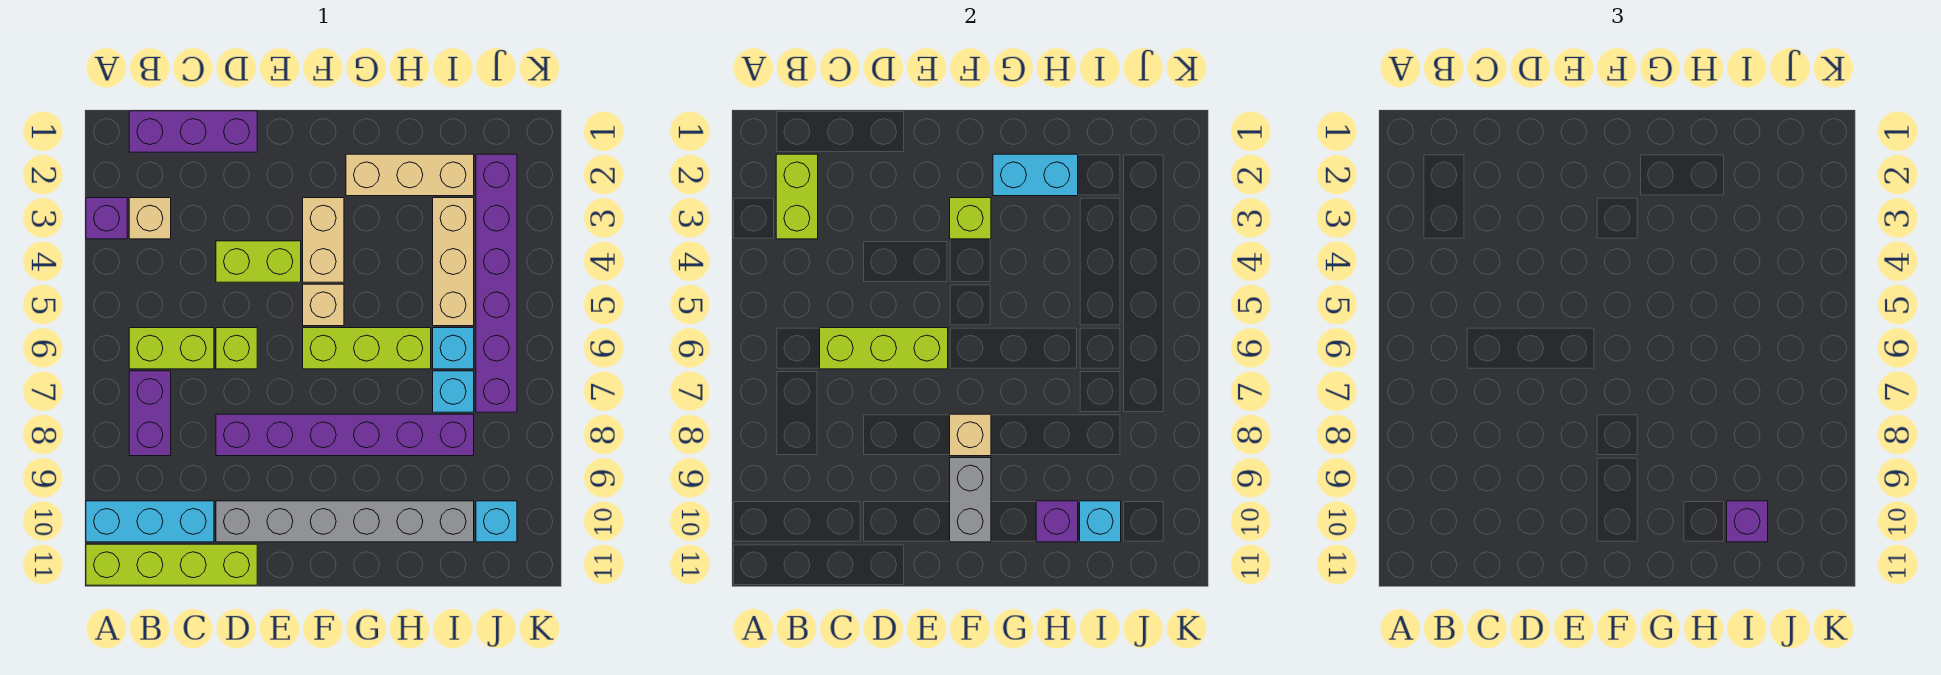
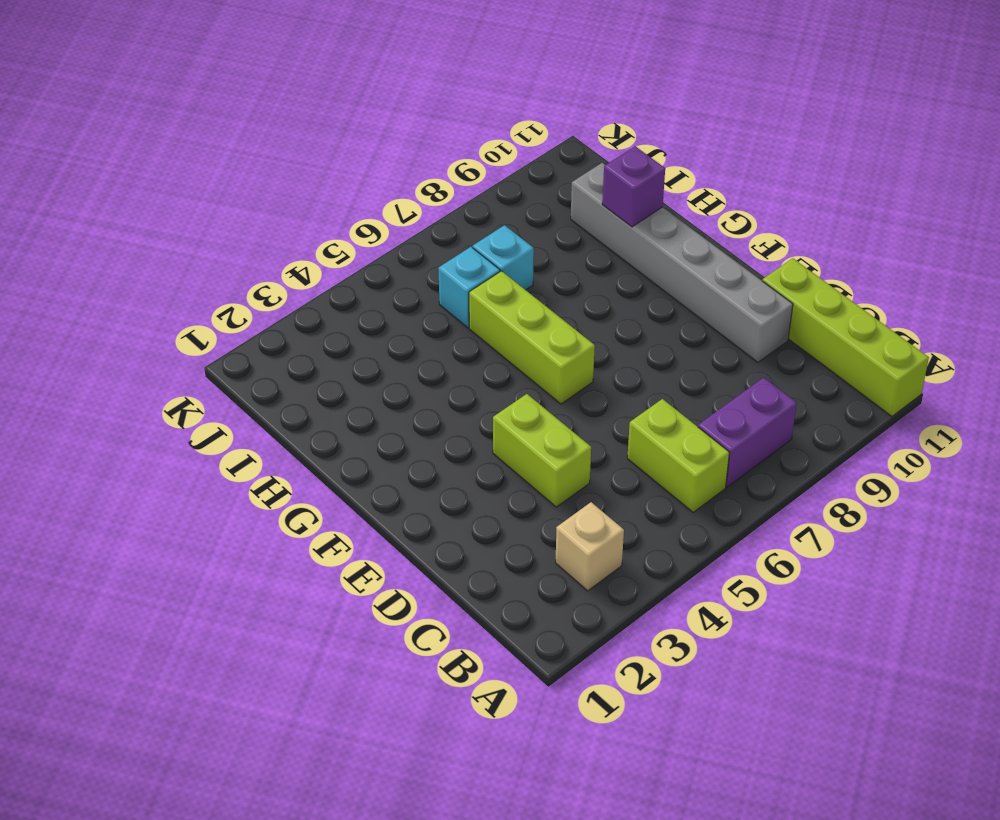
none -> purple 1x1 brick [86,198,127,239]
none -> cyan 1x3 brick [86,501,214,542]
none -> purple 1x3 brick [129,111,257,152]

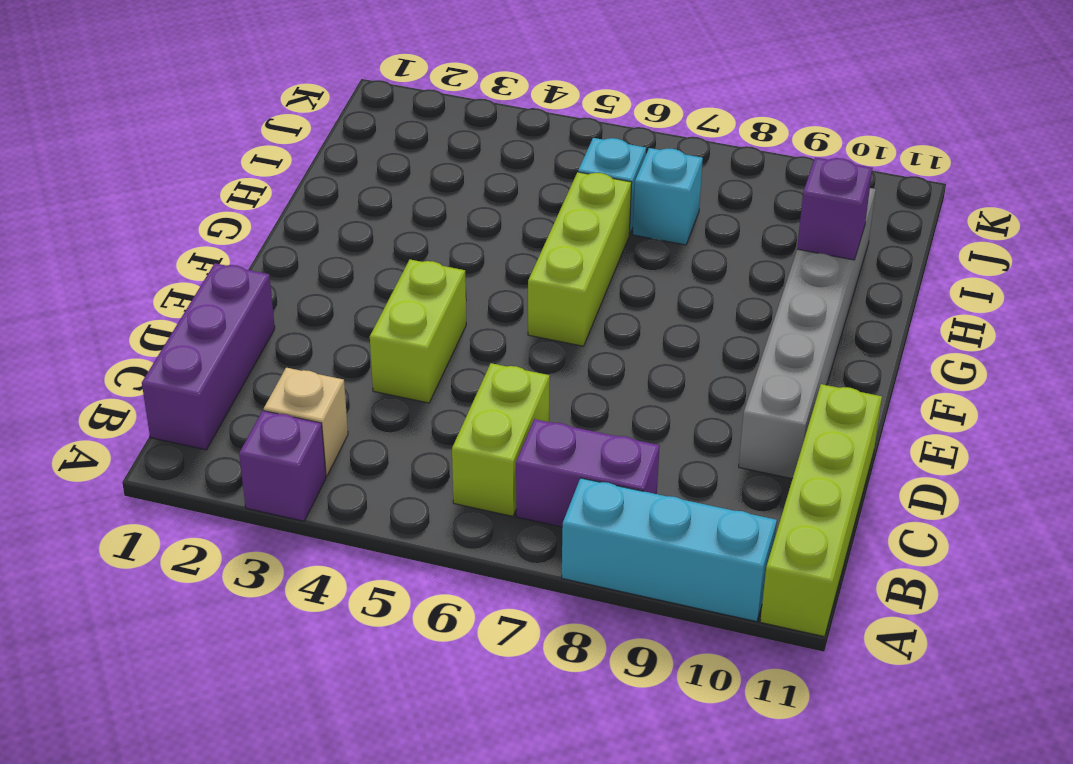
cyan 1x3 brick [562,478,777,622] -> cyan 1x3 brick turned to [86,501,214,542]
none -> lime 1x1 brick [216,328,257,369]
none -> purple 1x6 brick [216,414,474,456]
none -> tan 1x2 brick [303,198,344,282]

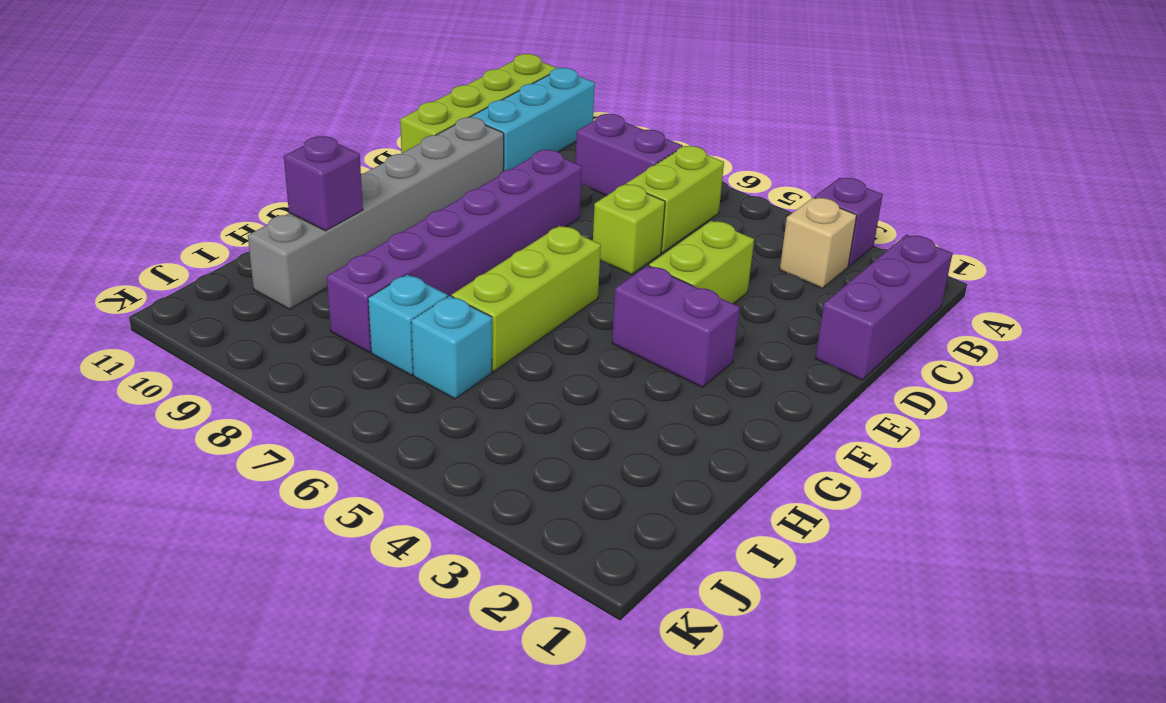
purple 1x2 brick [612,265,740,387] -> tan 1x2 brick [303,198,344,282]
none -> tan 1x1 brick [303,284,344,326]
none -> tan 1x3 brick [346,154,474,196]
none -> tan 1x3 brick [433,198,474,326]

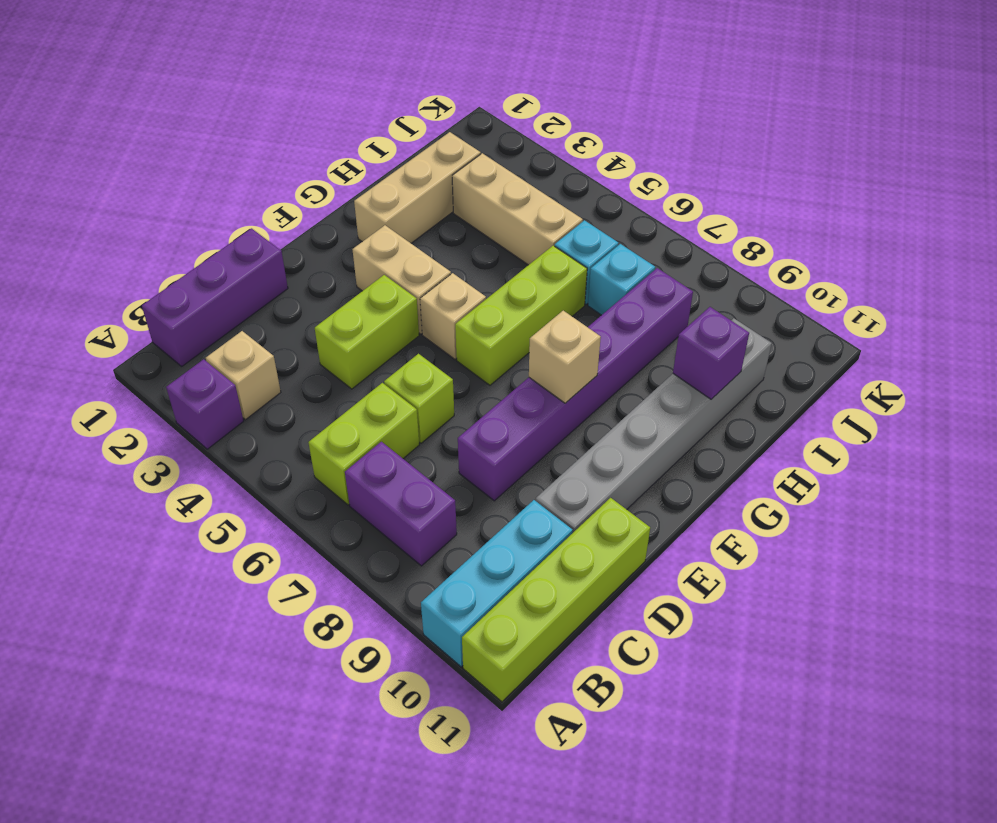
none -> purple 1x6 brick [476,154,517,412]
none -> cyan 1x1 brick [476,501,517,542]
none -> lime 1x2 brick [776,154,818,239]

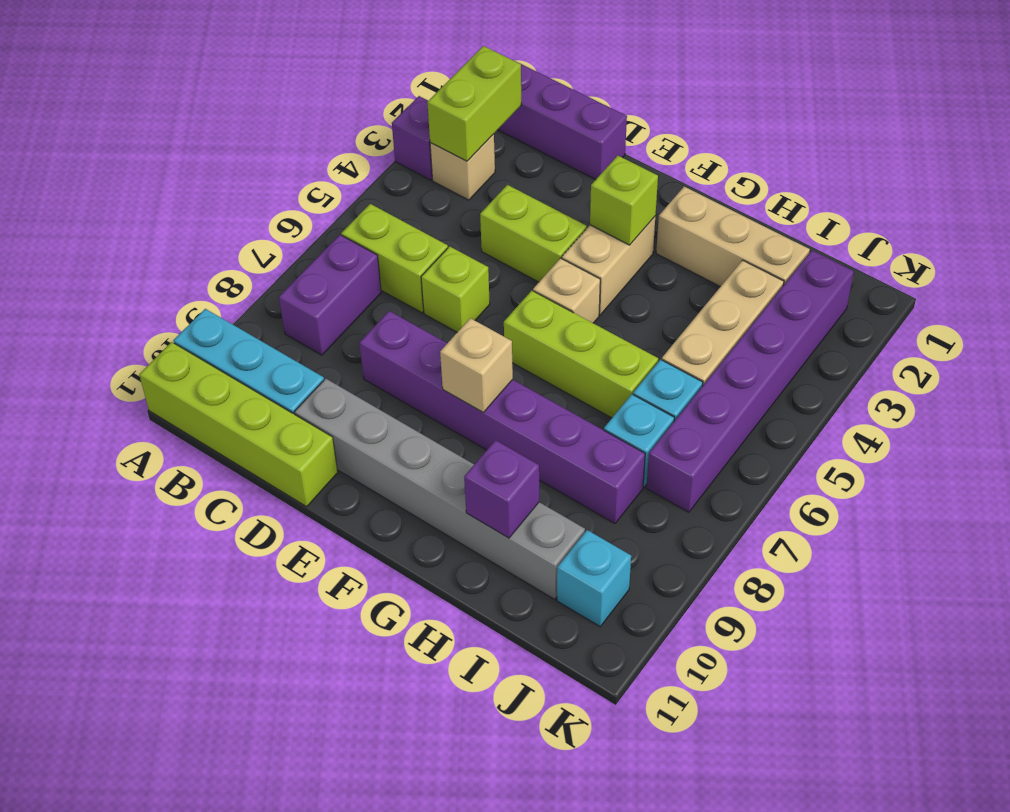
none -> lime 1x3 brick [820,328,948,369]
none -> grey 1x2 brick [950,458,991,542]
none -> cyan 1x2 brick [993,154,1078,196]

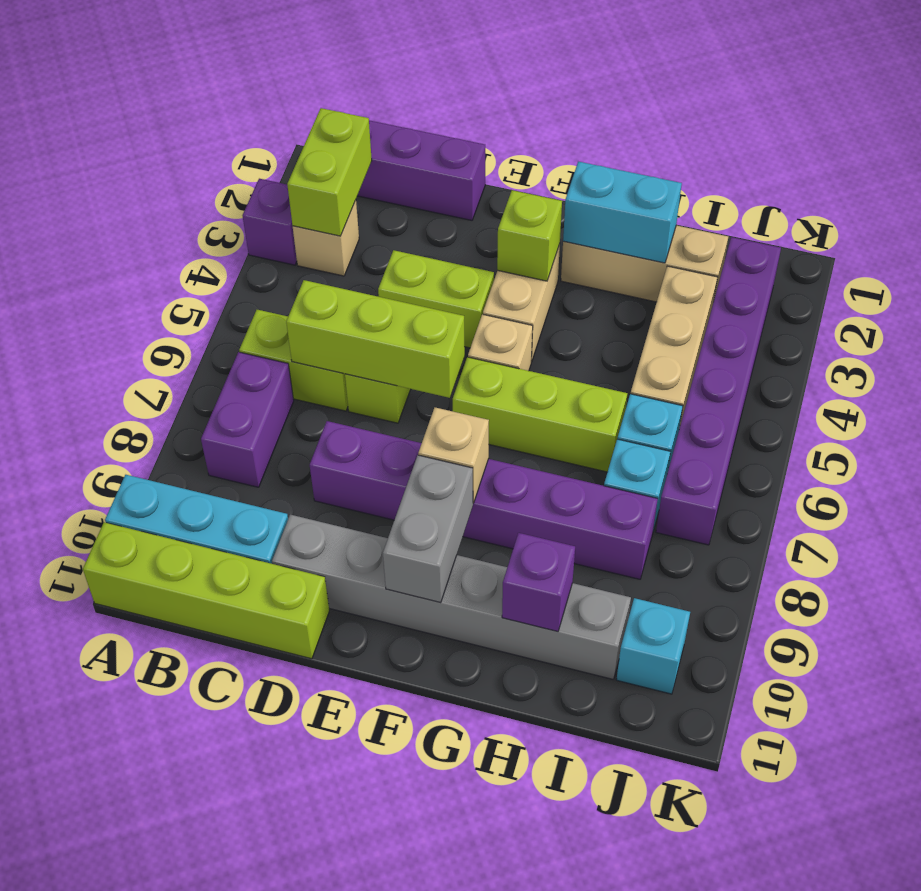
none -> cyan 1x1 brick [1080,501,1121,542]
none -> purple 1x1 brick [1727,501,1768,542]

